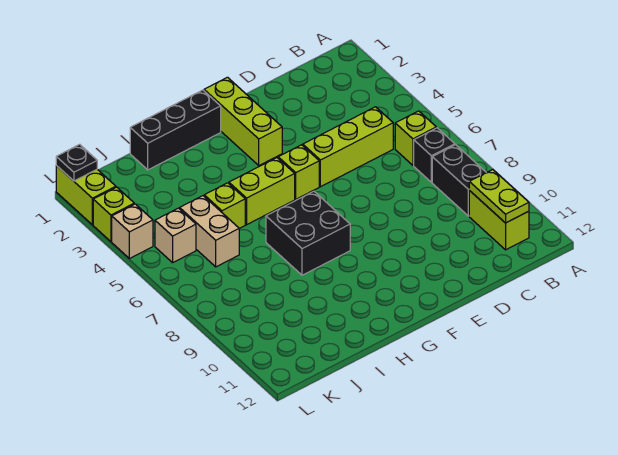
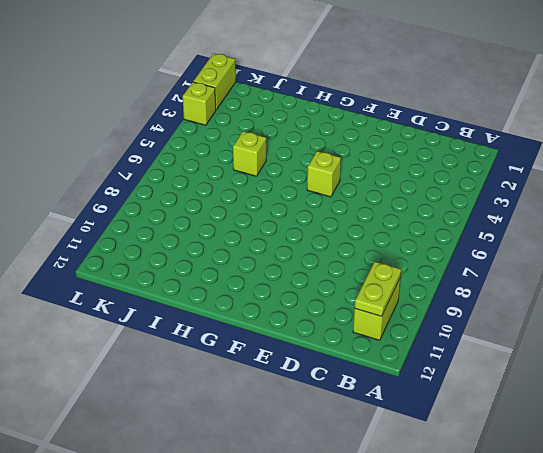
none -> lime 1x1 brick [395,111,436,165]
none -> black 1x1 brick [414,128,455,182]
none -> black 1x2 brick [432,145,486,216]

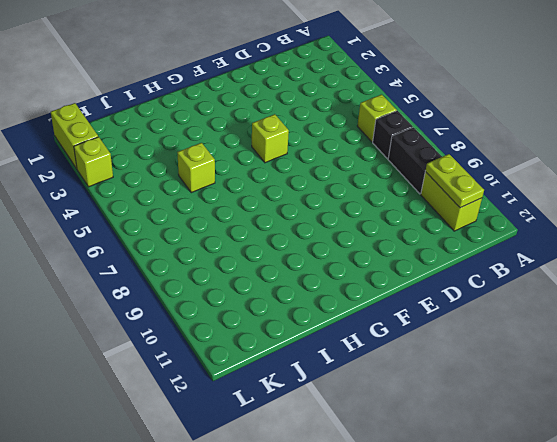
none -> lime 1x3 brick [303,107,393,187]
none -> lime 1x3 brick [204,77,282,165]
none -> black 1x3 brick [130,90,221,170]

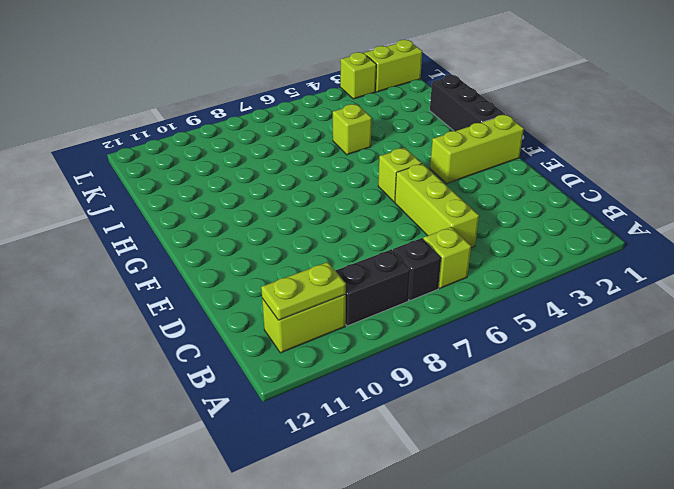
none -> lime 1x2 brick [229,158,295,225]
none -> black 2x2 brick [266,191,350,275]
none -> tan 1x2 brick [180,196,239,267]

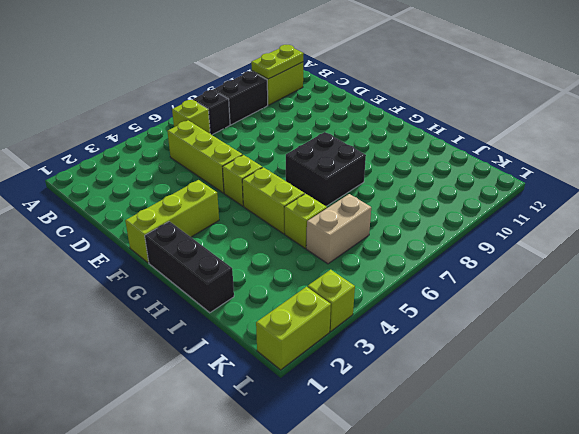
none -> tan 1x1 brick [155,208,196,263]
none -> tan 1x1 brick [112,204,153,259]
none -> black 1x1 plate [56,144,97,181]

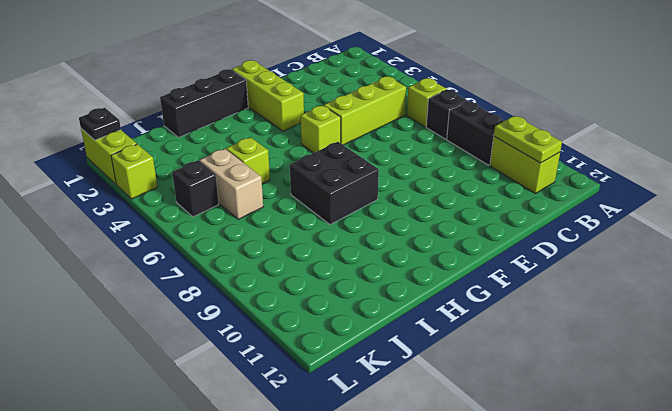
black 1x1 brick [172,160,219,217] -> tan 1x1 brick [155,208,196,263]
none -> lime 1x2 brick [229,158,295,225]
none -> tan 1x1 brick [112,204,153,259]

